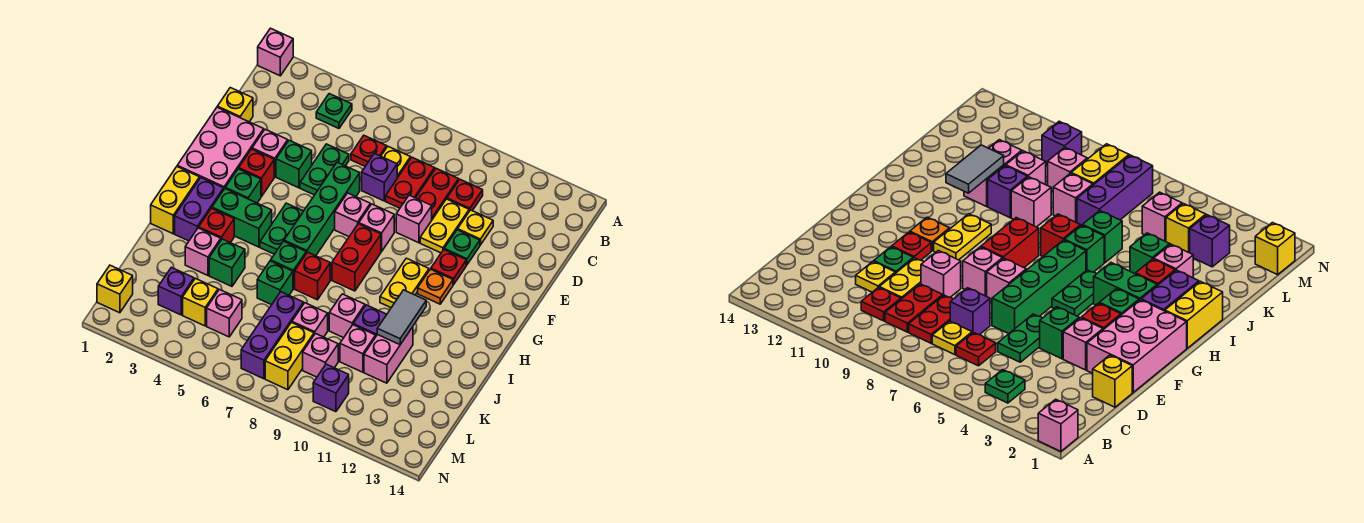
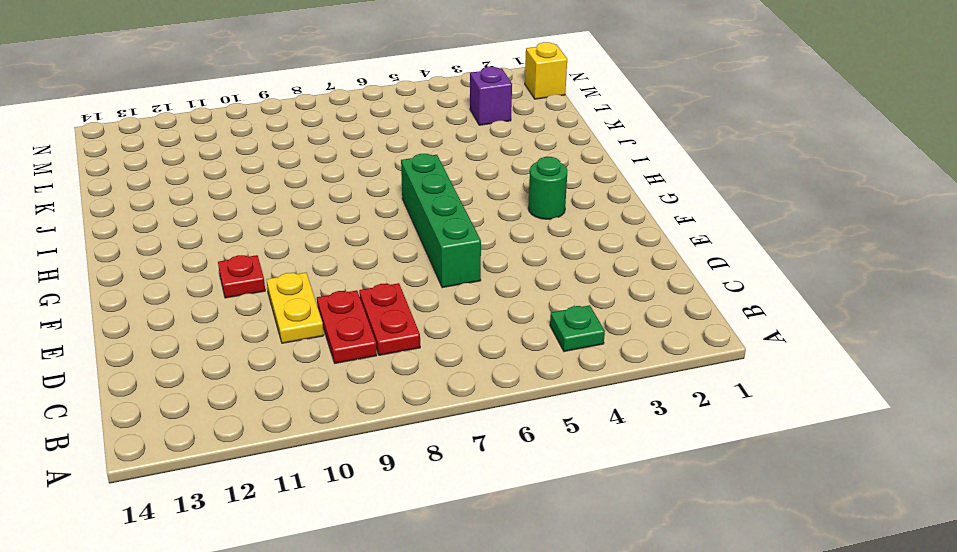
green 1x1 round brick [528,157,568,219] -> green 1x1 brick [225,169,261,203]
none -> pink 1x1 brick [258,28,293,76]
none -> red 1x1 plate [351,136,387,166]
none -> yellow 1x1 plate [381,147,411,178]
none -> red 1x1 plate [447,180,483,211]

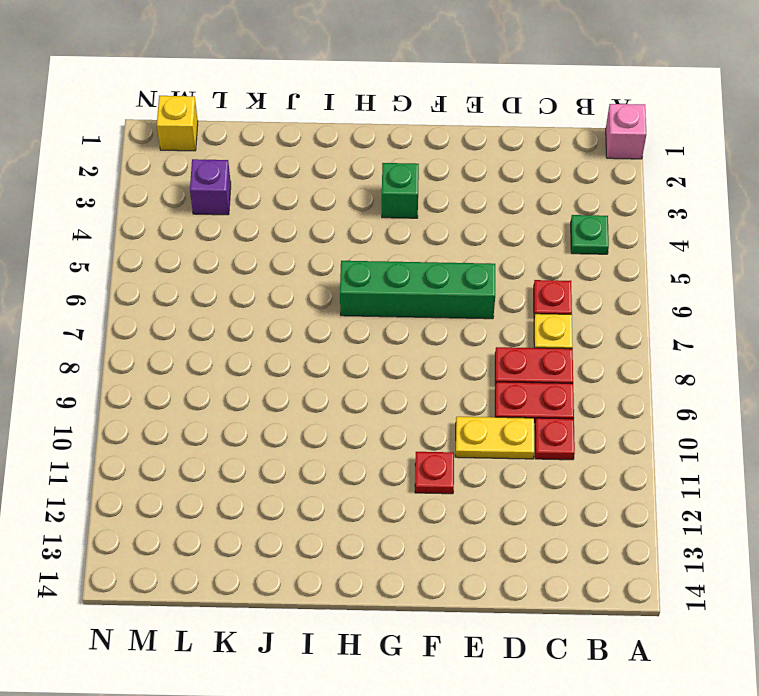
none -> yellow 1x1 brick [217,88,253,122]
none -> green 1x2 plate [300,144,349,195]
none -> purple 1x1 brick [362,154,398,201]
none -> yellow 1x1 plate [458,210,493,245]

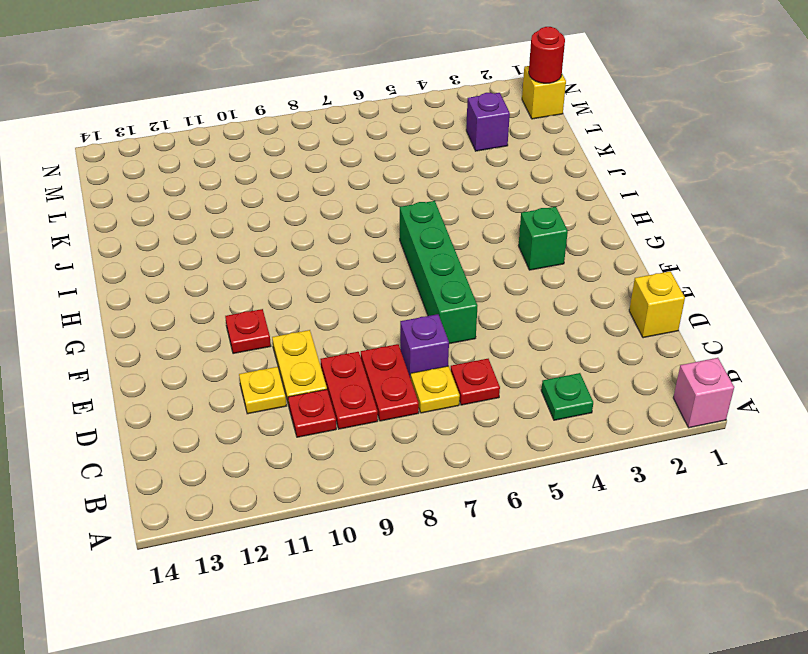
red 1x1 round brick [529,27,565,83] -> none
none -> green 1x2 plate [300,144,349,195]
none -> pink 2x3 brick [177,107,264,189]
none -> pink 1x1 brick [252,129,288,177]
none -> green 1x1 brick [276,140,312,188]

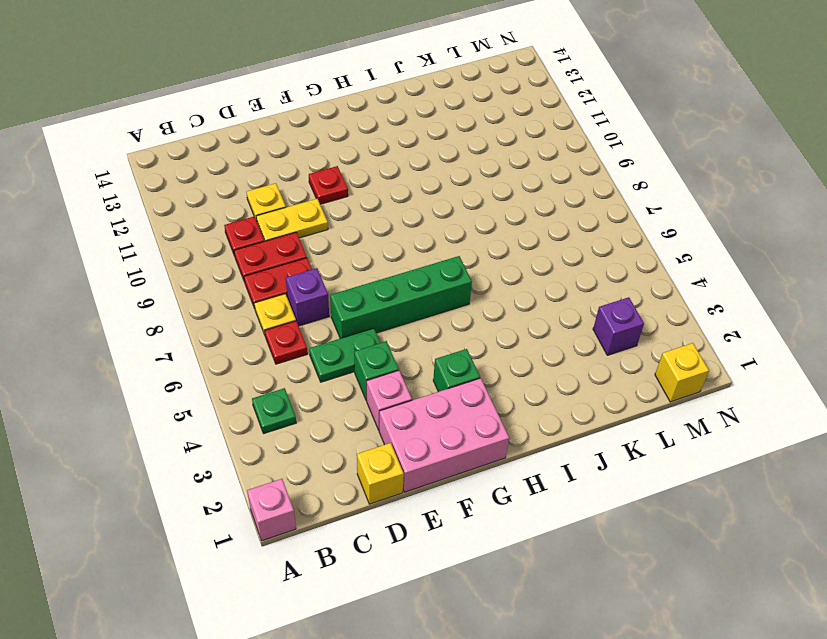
none -> pink 1x1 brick [396,195,432,243]
none -> green 1x1 plate [444,230,480,265]
none -> red 1x1 brick [239,149,274,197]
none -> pink 1x1 brick [335,193,370,237]

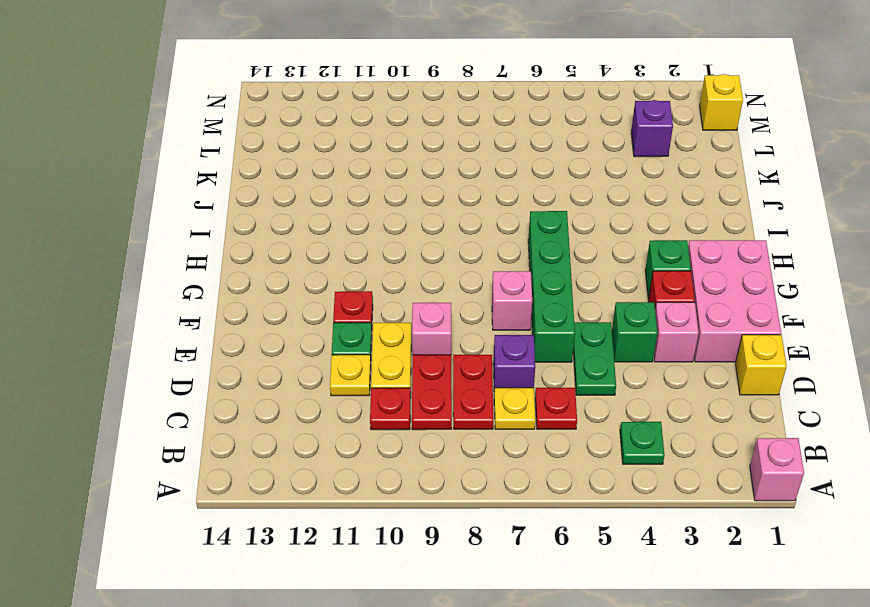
none -> pink 1x1 brick [359,204,394,251]
none -> green 1x2 plate [260,203,303,254]
none -> red 1x2 brick [332,224,381,291]
none -> yellow 1x2 plate [380,258,429,308]

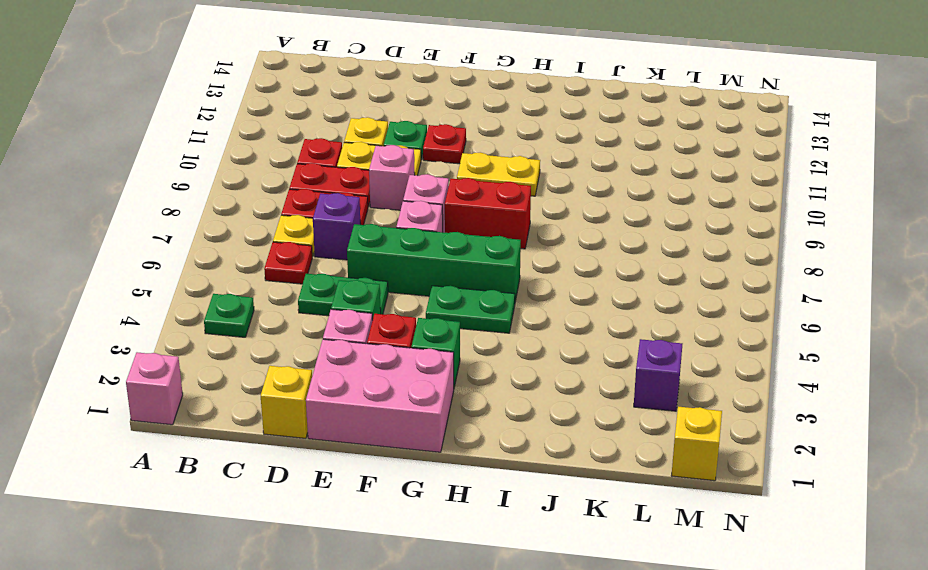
none -> orange 1x1 plate [418,269,453,304]
none -> yellow 1x2 brick [151,167,200,234]
none -> purple 1x2 brick [175,178,224,241]
none -> green 1x2 brick [212,189,272,247]

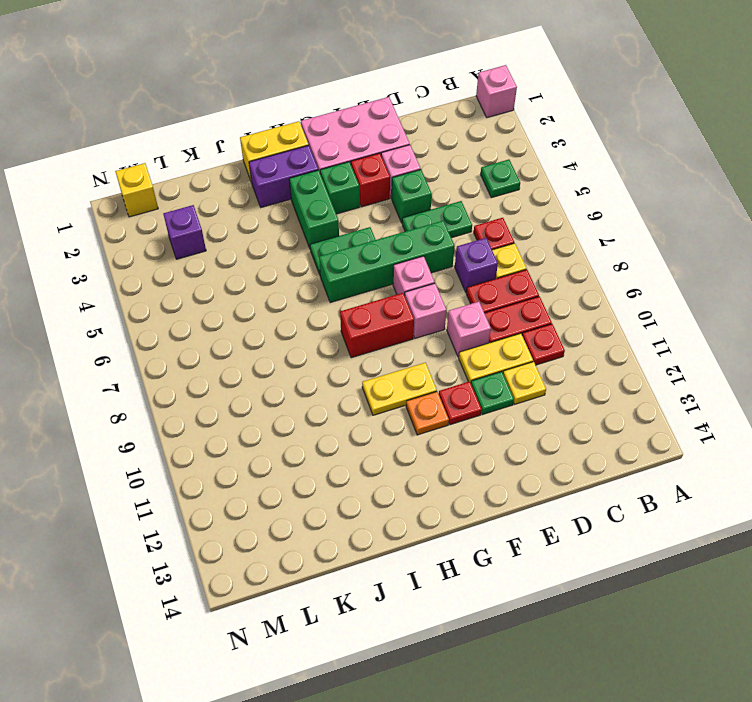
none -> yellow 1x1 brick [217,88,253,122]
none -> red 1x1 brick [199,208,234,243]
none -> green 1x1 brick [271,241,306,289]
none -> red 1x1 brick [295,252,330,300]

